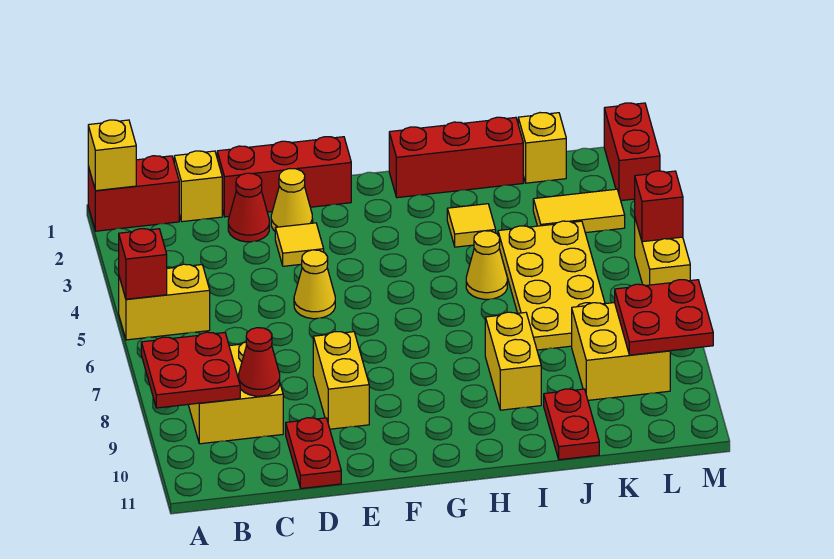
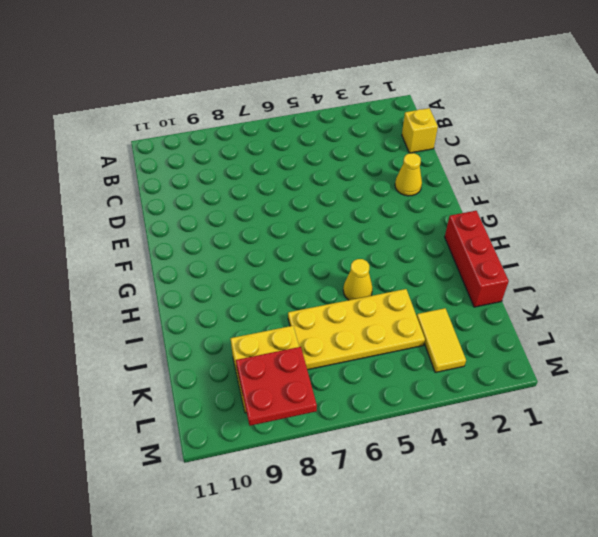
none -> red 1x2 brick [88,156,179,231]
none -> yellow 1x2 brick [119,264,210,340]
none -> yellow 2x2 brick [188,342,283,444]

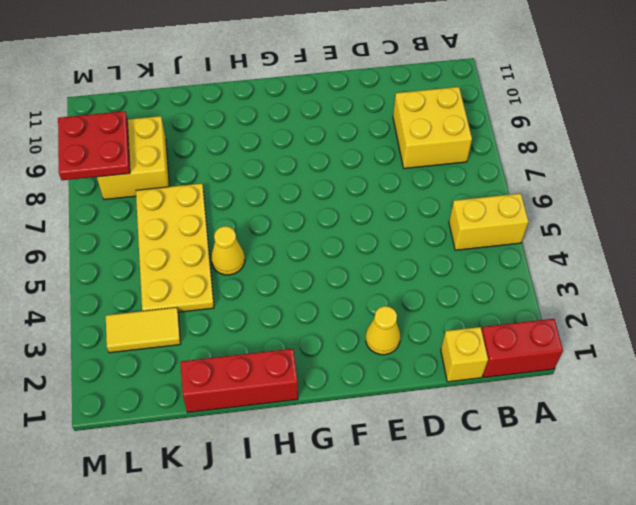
none -> red 1x3 brick [217,137,351,217]
none -> red 1x1 cone [228,173,269,242]
none -> red 1x2 plate [286,418,341,488]

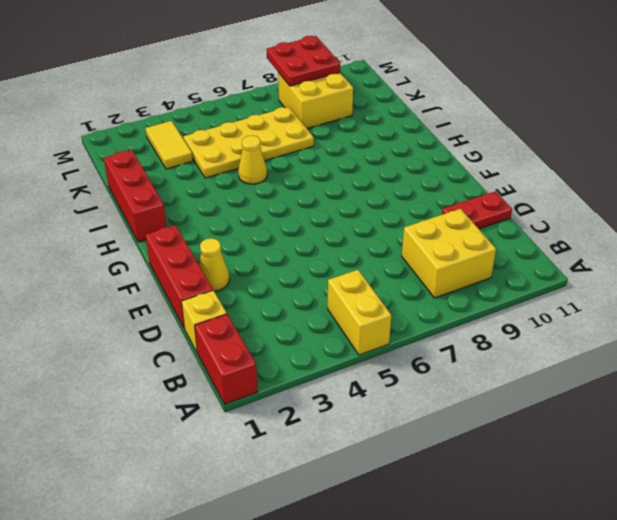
none -> red 1x1 cone [228,173,269,242]
none -> yellow 1x1 tile [275,223,324,266]
none -> yellow 1x1 cone [294,250,335,319]

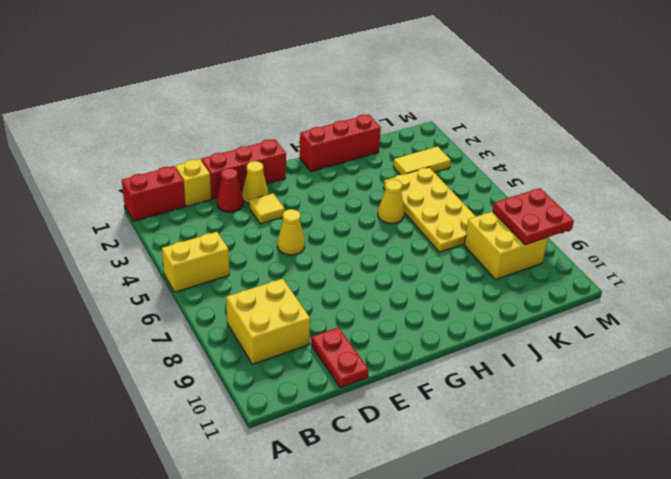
none -> yellow 1x2 brick [313,332,369,429]
none -> yellow 1x1 tile [447,204,496,247]
none -> yellow 1x2 brick [485,312,541,410]

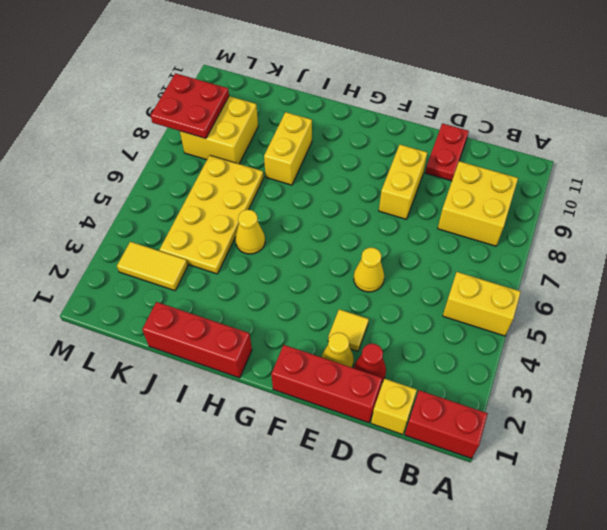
none -> yellow 1x1 tile [447,204,496,247]
none -> red 1x2 plate [544,389,599,460]
none -> yellow 1x1 brick [518,113,566,183]

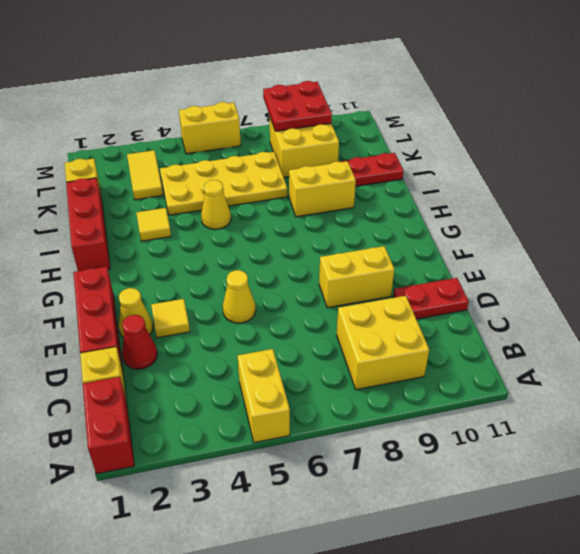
none -> red 1x2 brick [604,103,660,201]
none -> yellow 1x1 brick [88,120,136,191]
none -> red 1x1 brick [119,229,167,299]

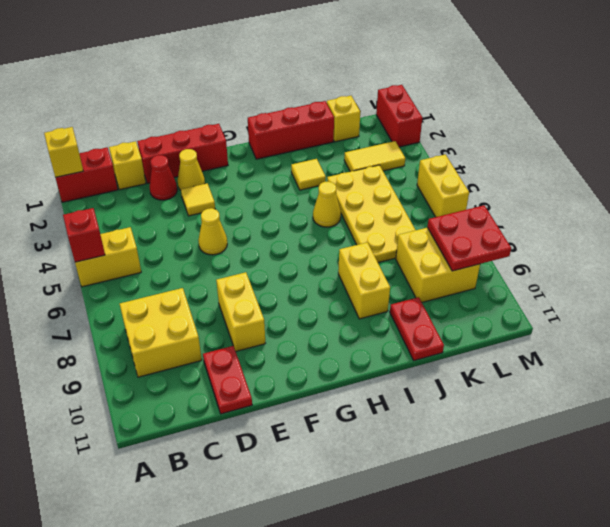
none -> red 2x2 plate [141,332,240,408]
none -> red 1x1 cone [239,328,280,396]
none -> red 1x1 brick [635,171,683,242]

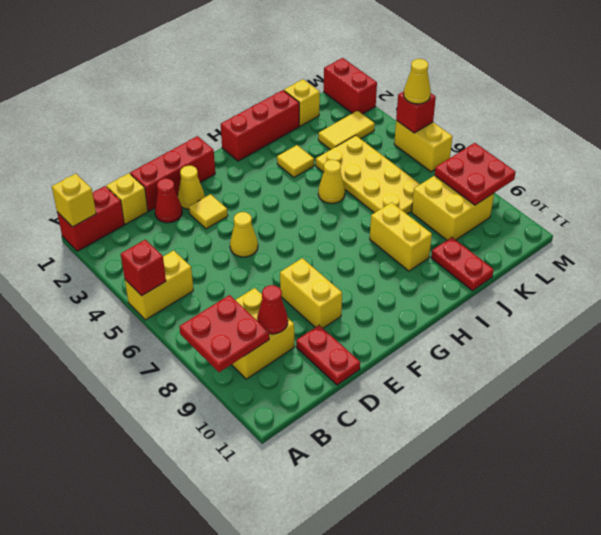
yellow 1x1 cone [404,59,431,104] -> none

